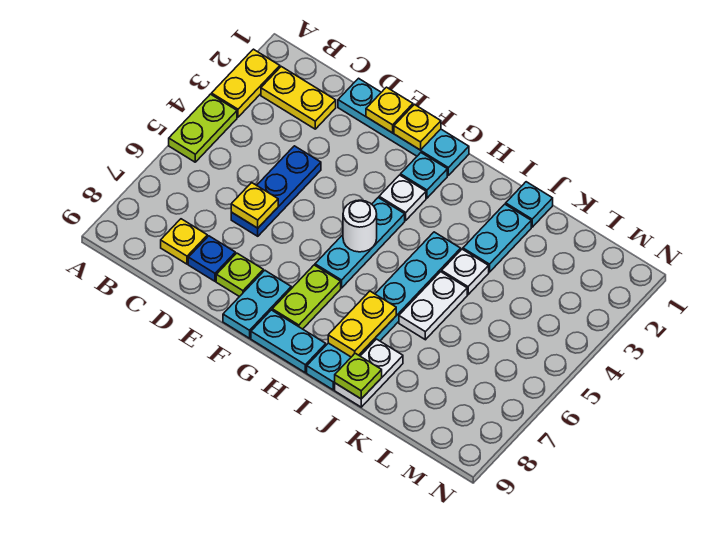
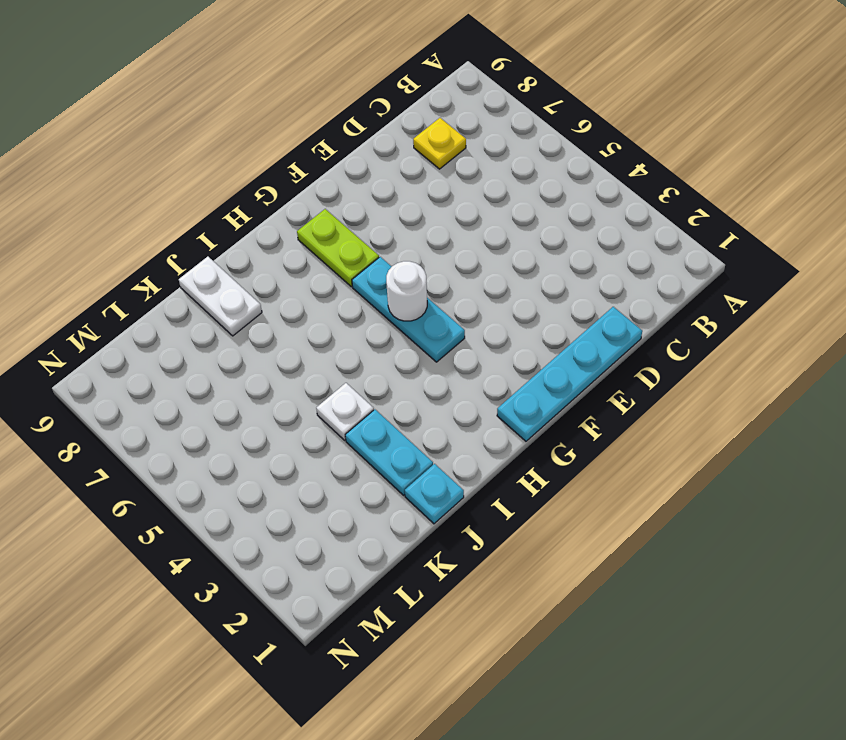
none -> yellow 1x2 plate [212,49,280,117]
none -> lime 1x2 plate [169,94,237,162]
none -> yellow 1x2 plate [261,67,336,129]

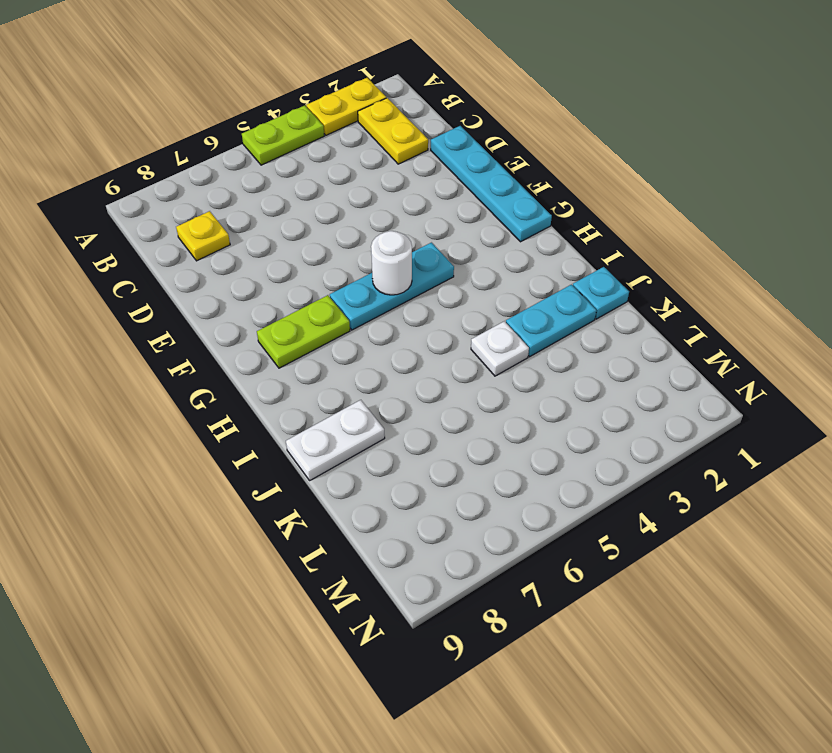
none -> blue 1x3 plate [231,146,321,236]
none -> blue 1x1 plate [188,236,235,281]
none -> lime 1x1 plate [216,253,263,297]

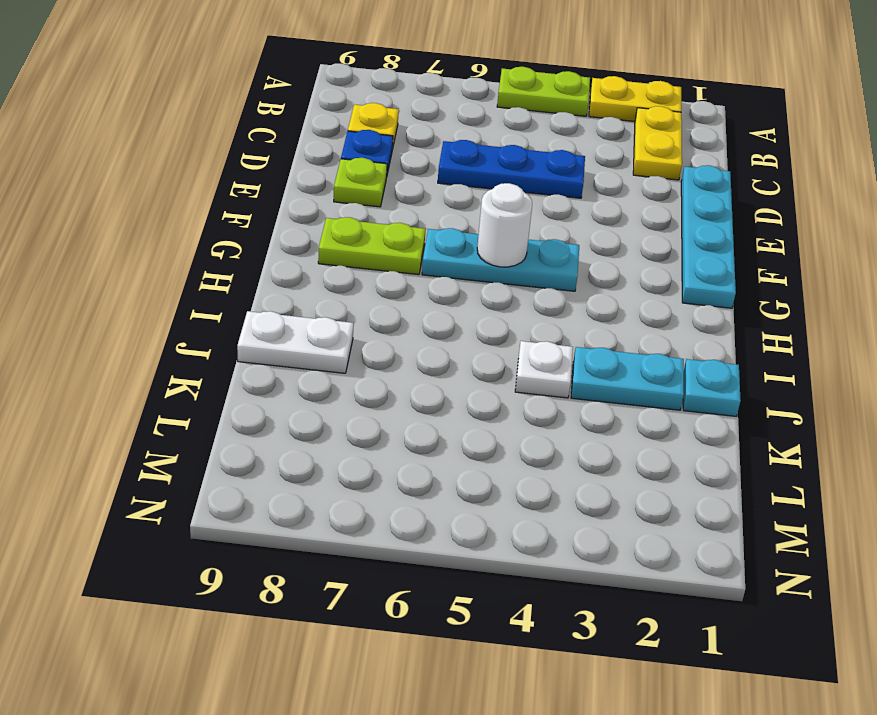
none -> cyan 1x2 plate [223,270,291,338]
none -> cyan 1x1 plate [401,153,447,198]
none -> white 1x1 plate [379,175,426,220]

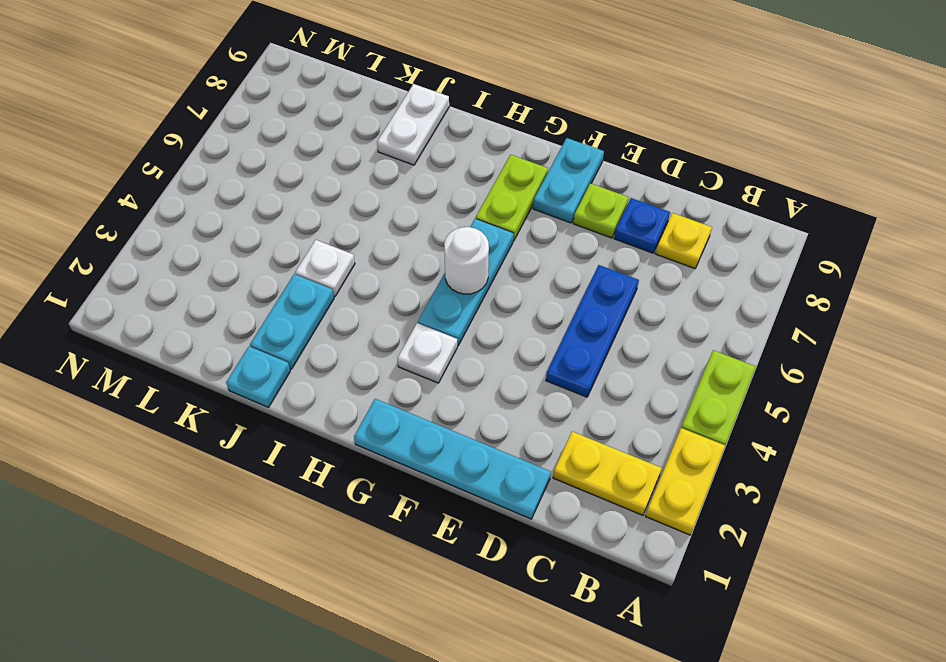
none -> cyan 1x1 plate [401,153,447,198]
none -> cyan 1x2 plate [251,310,326,373]
none -> cyan 1x6 plate [307,232,461,390]

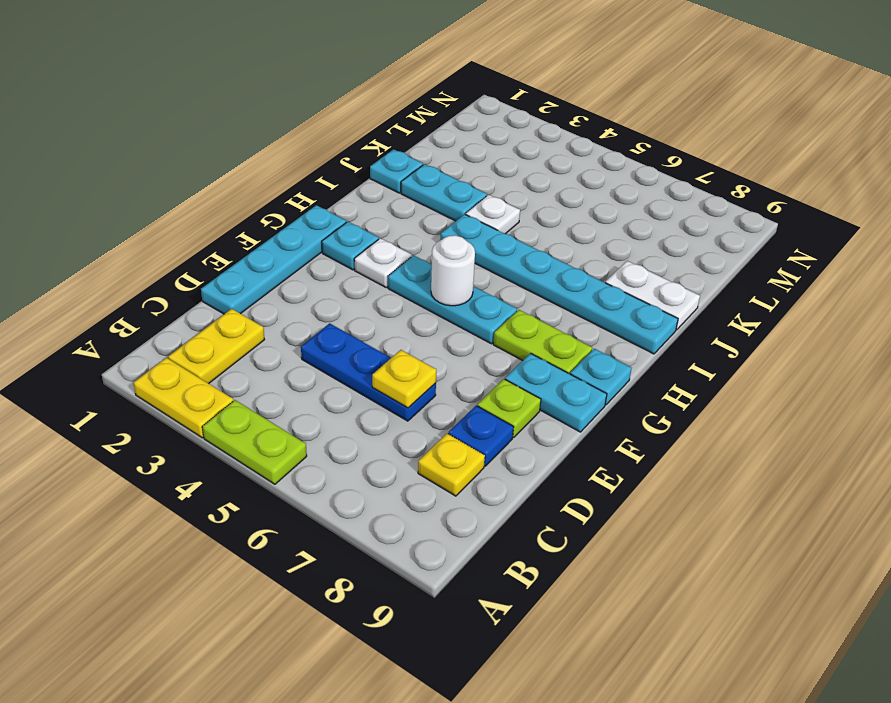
cyan 1x1 plate [570,349,632,405] -> cyan 1x2 plate [251,310,326,373]
none -> white 1x2 plate [399,272,467,340]
none -> yellow 1x1 plate [366,87,413,133]
none -> yellow 1x1 plate [394,104,441,150]

